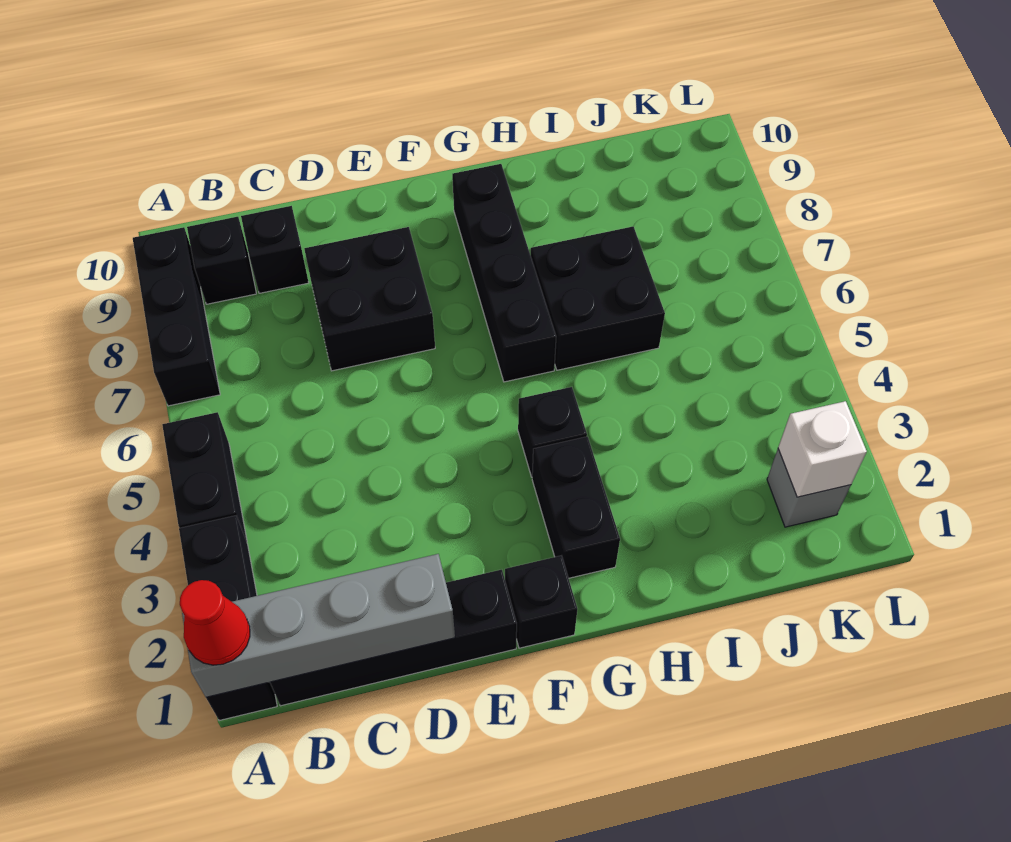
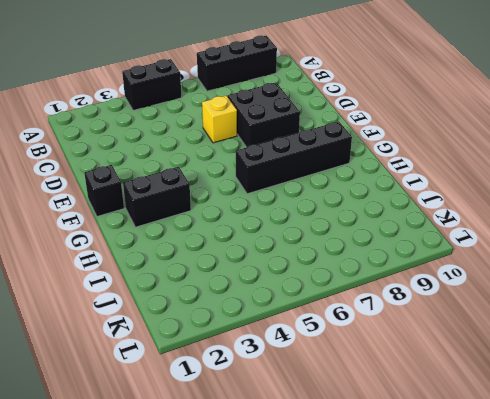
yellow 1x1 brick [202,96,237,143] -> none
none -> black 1x3 brick [179,516,277,721]
none -> black 1x4 brick [270,570,517,706]
none -> black 1x1 brick [187,217,256,304]

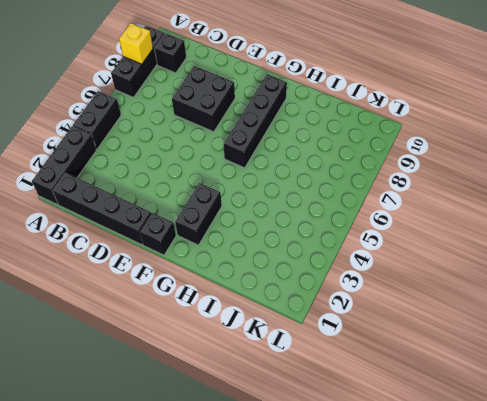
yellow 1x1 brick [119,23,153,64] -> none
none -> black 1x1 brick [241,206,309,293]
none -> black 1x1 brick [518,387,587,477]
none -> black 2x2 brick [531,227,665,370]

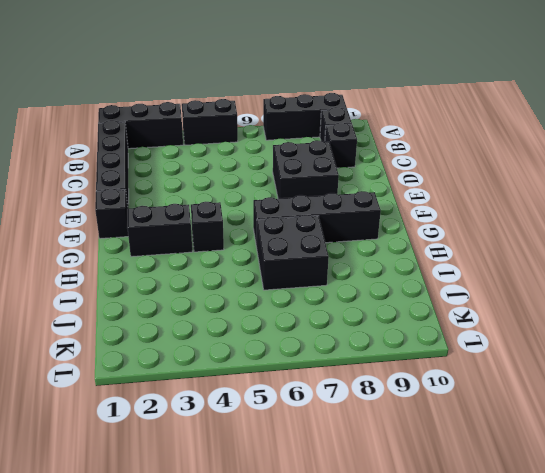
none -> grey 1x1 brick [767,449,851,527]
none -> grey 1x4 brick [182,554,455,697]
none -> white 1x1 brick [778,401,867,497]

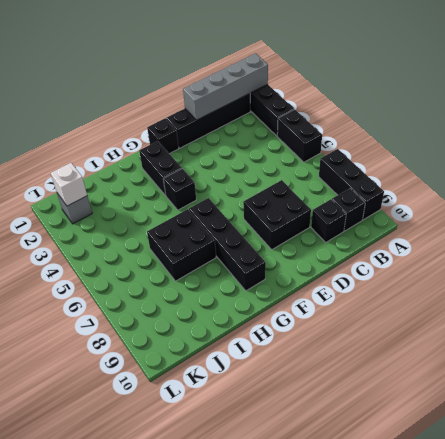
none -> red 1x1 cone [180,580,250,665]

